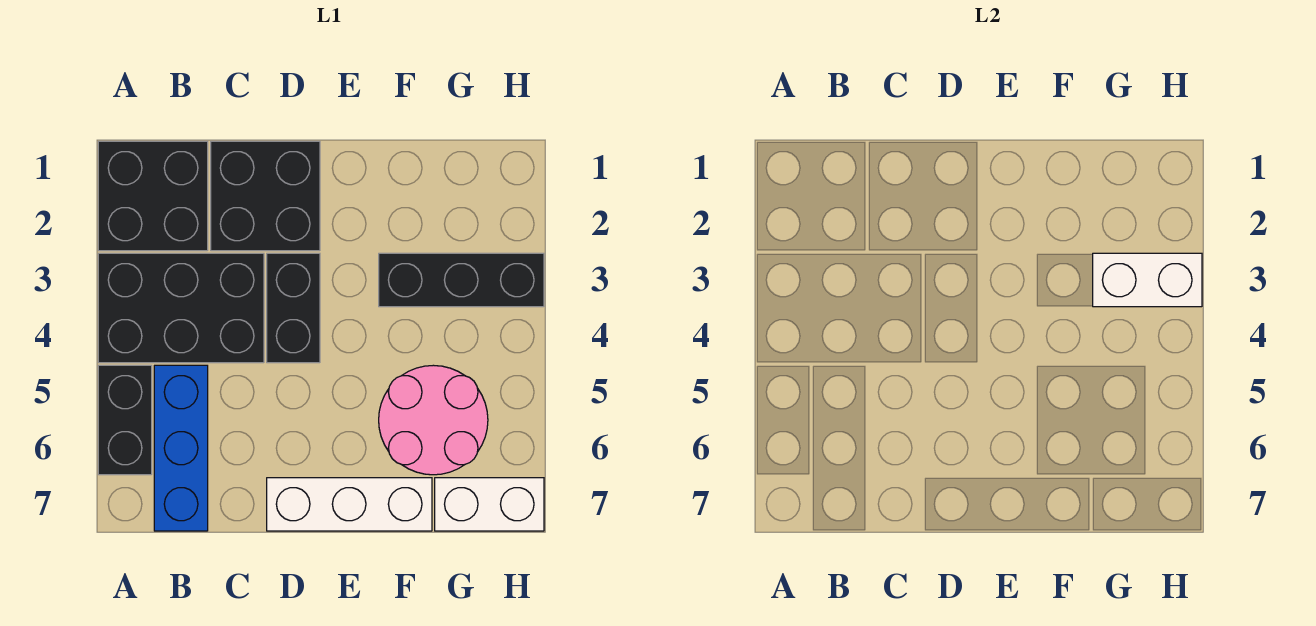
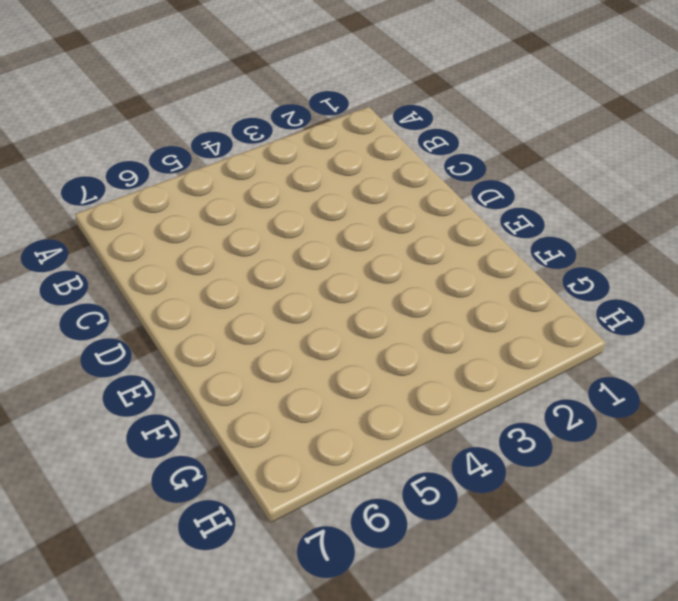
none -> black 2x2 brick [98,141,208,251]
none -> black 2x3 brick [98,253,264,363]

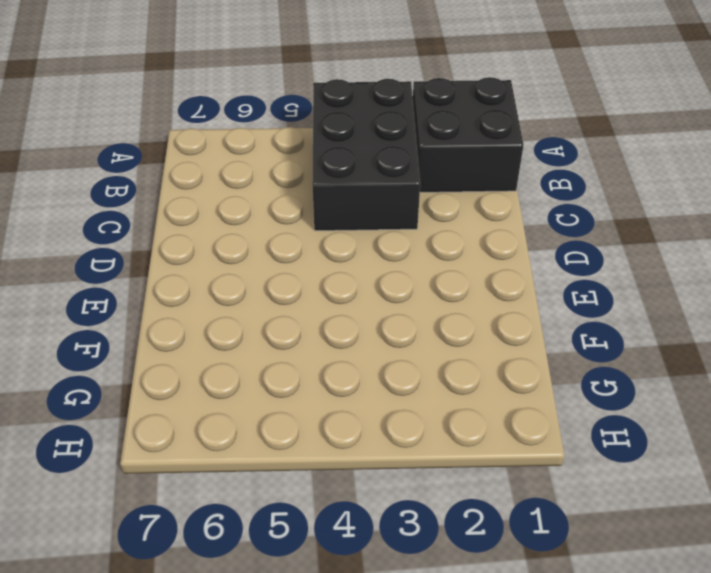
none -> black 1x2 brick [98,365,152,475]
none -> blue 1x3 brick [154,365,208,531]

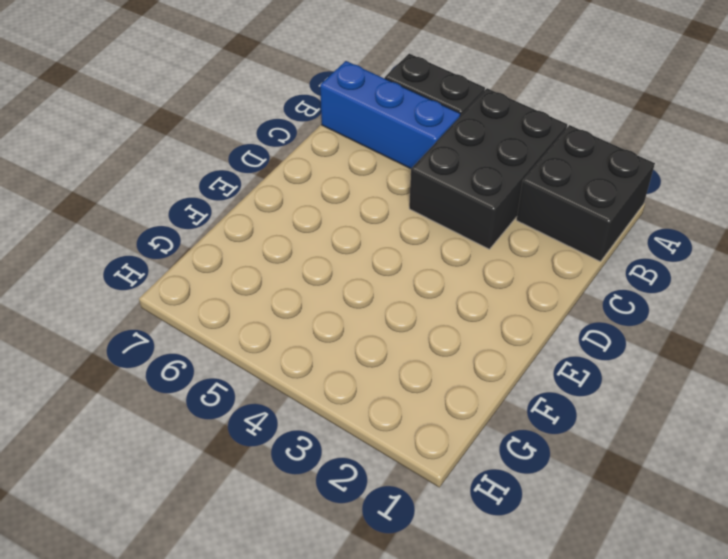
none -> black 2x2 brick [211,141,320,251]
none -> black 1x2 brick [267,253,320,363]

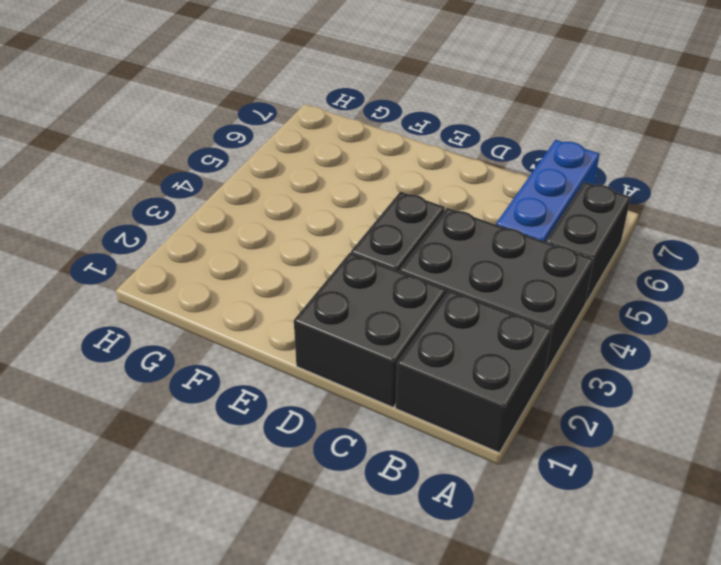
none -> white 1x3 brick [267,478,432,531]
none -> black 1x3 brick [379,253,544,307]

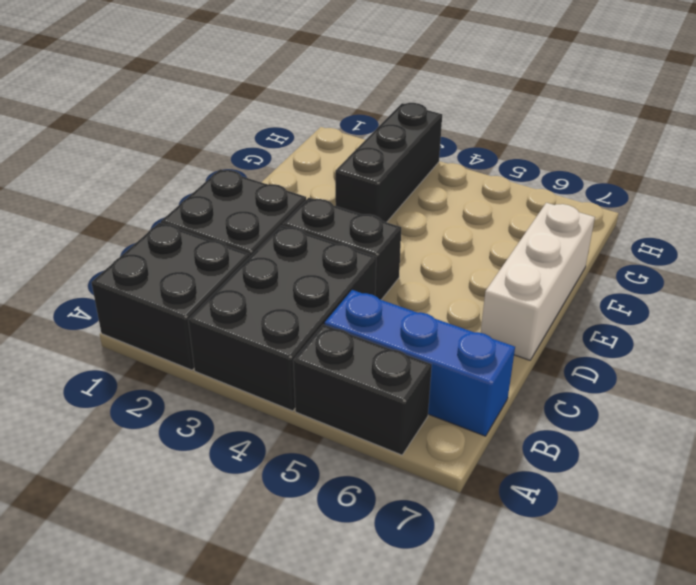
none -> pink 2x2 round brick [379,365,488,475]
none -> white 1x2 brick [435,478,544,531]

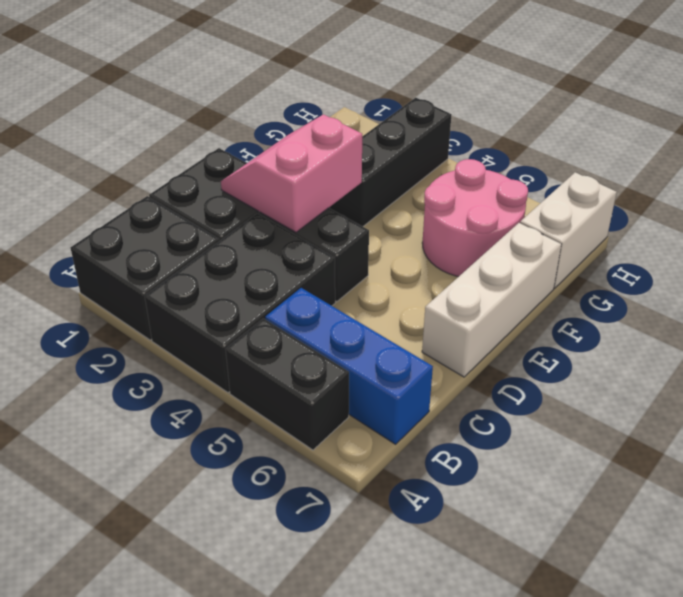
pink 2x2 slope [221,114,362,232] -> none
none -> white 1x2 brick [1093,253,1202,307]

